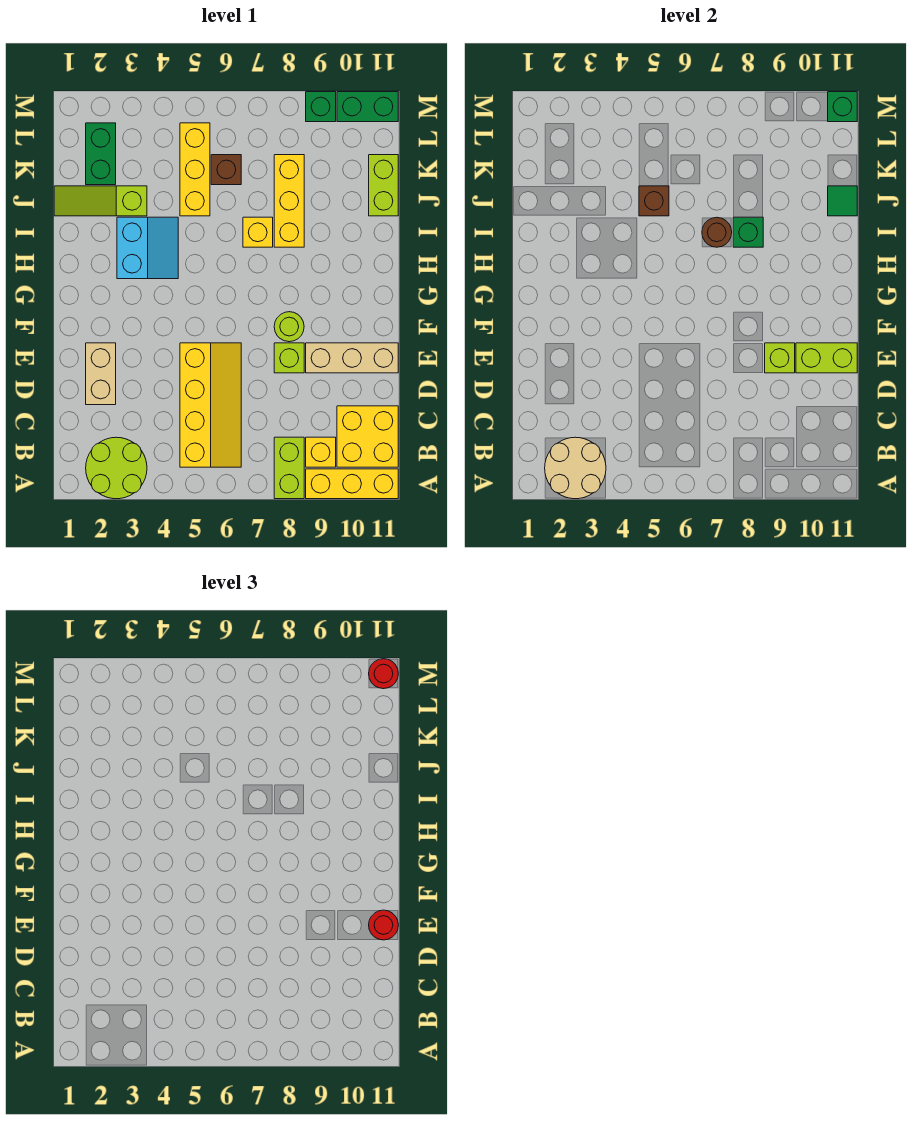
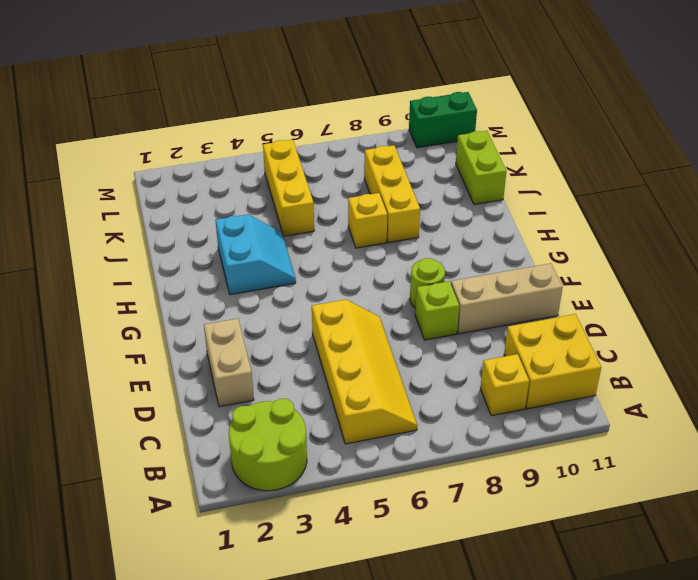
none -> lime 1x2 brick [274,437,304,499]
none -> yellow 1x3 brick [306,469,398,499]
none -> lime 1x3 slope [54,186,147,216]
none -> green 1x2 brick [86,123,116,185]

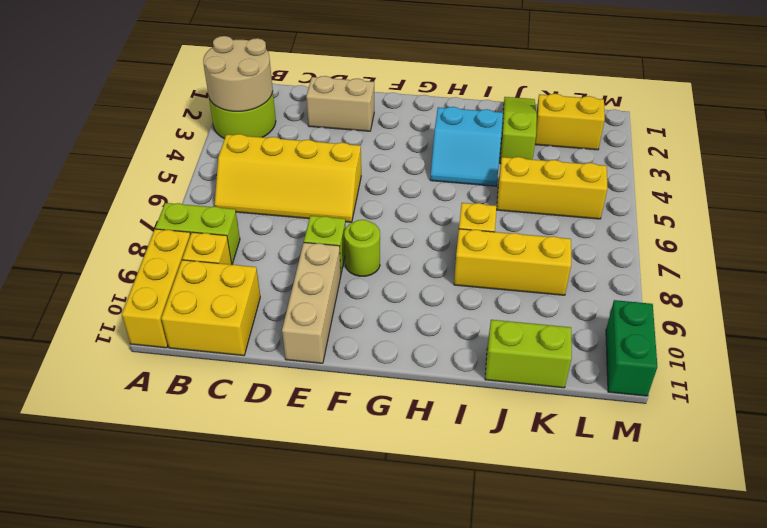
yellow 1x2 brick [535,94,605,150] -> green 1x2 brick [86,123,116,185]
none -> brown 1x1 brick [211,155,241,185]
none -> green 1x1 brick [306,92,336,122]
none -> lime 1x1 brick [765,343,795,373]
none -> lime 1x2 brick [796,343,857,373]

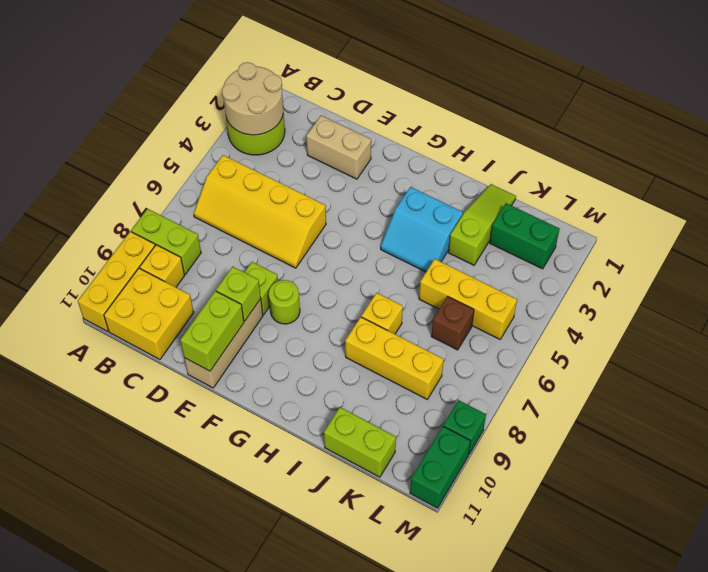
none -> brown 1x1 round brick [702,217,732,247]
none -> green 1x1 brick [733,217,763,247]
none -> brown 1x1 brick [639,186,669,216]
none -> green 1x1 tile [828,186,857,216]

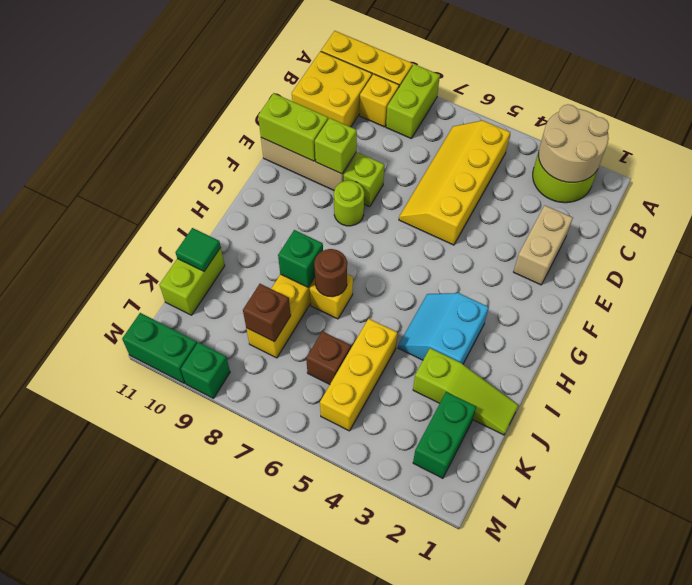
brown 1x1 brick [243,284,291,342] -> brown 1x1 brick moved to [639,186,669,216]
none -> green 1x1 brick [828,92,857,122]
none -> red 1x1 round brick [369,910,398,940]
none -> red 1x1 round brick [369,659,398,689]

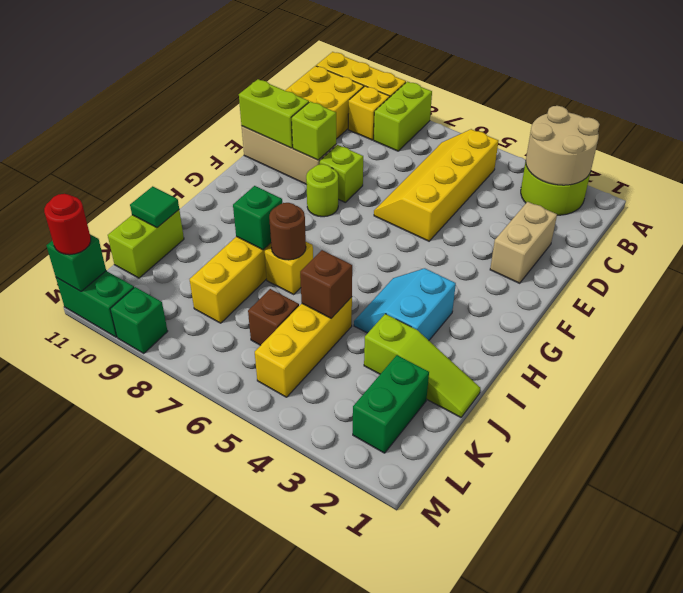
none -> red 1x1 round brick [369,910,398,940]

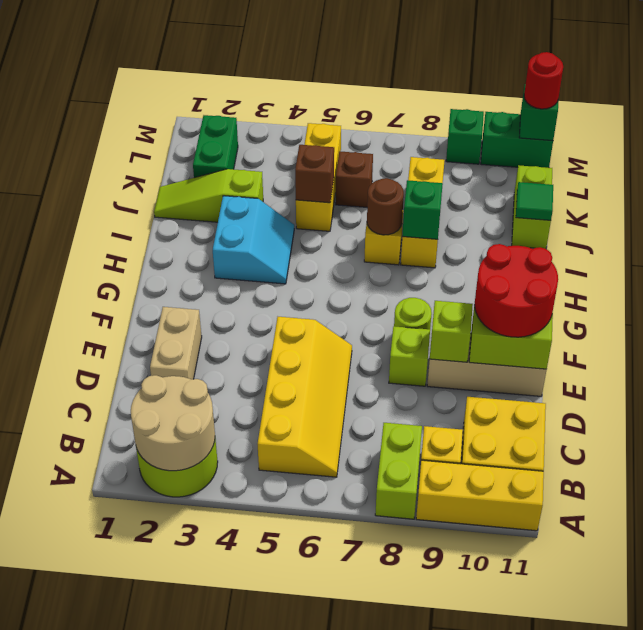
red 2x2 round brick [475,244,558,337] -> red 1x1 round brick [369,910,398,940]

